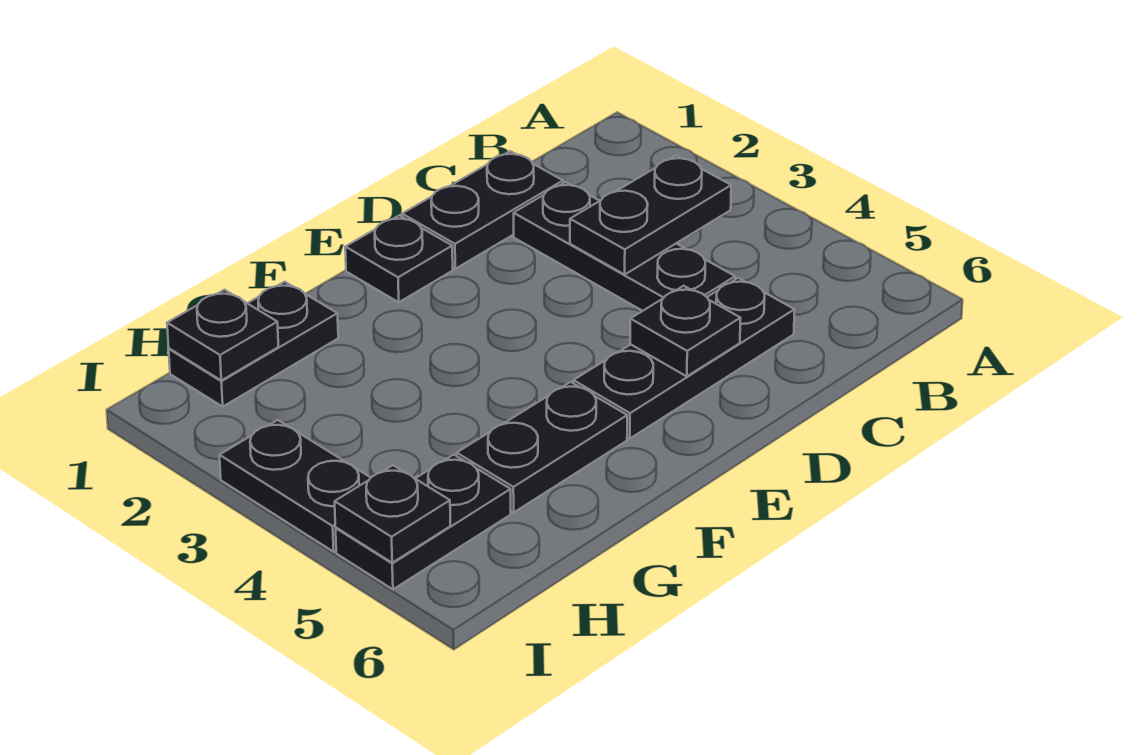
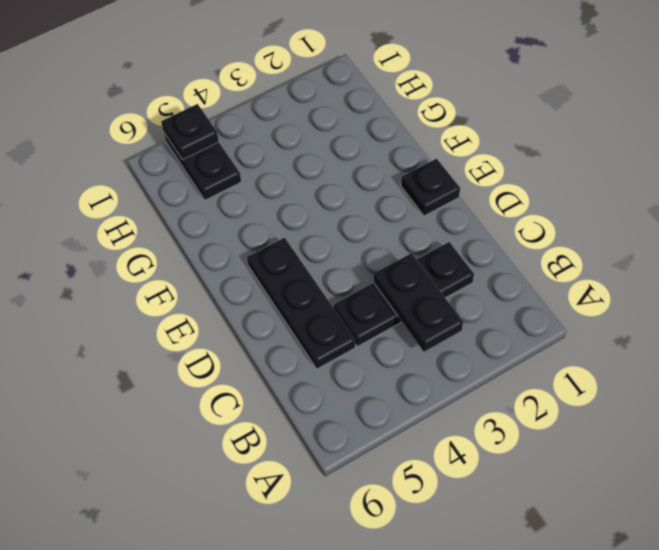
none -> black 1x2 plate [402,151,563,269]
none -> black 1x2 plate [457,382,627,512]
none -> black 1x2 plate [169,282,338,407]

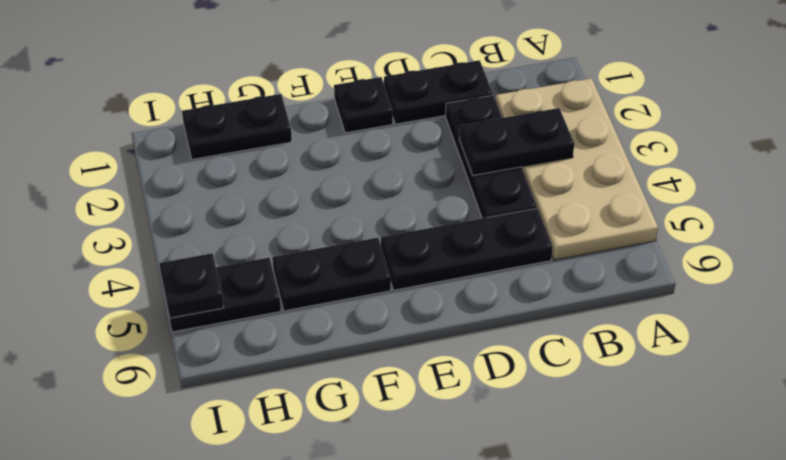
tan 2x4 plate [496,78,658,260] -> none
none -> black 1x2 plate [220,420,371,552]
none -> black 1x1 plate [630,286,741,376]
none -> black 1x1 plate [167,290,279,380]

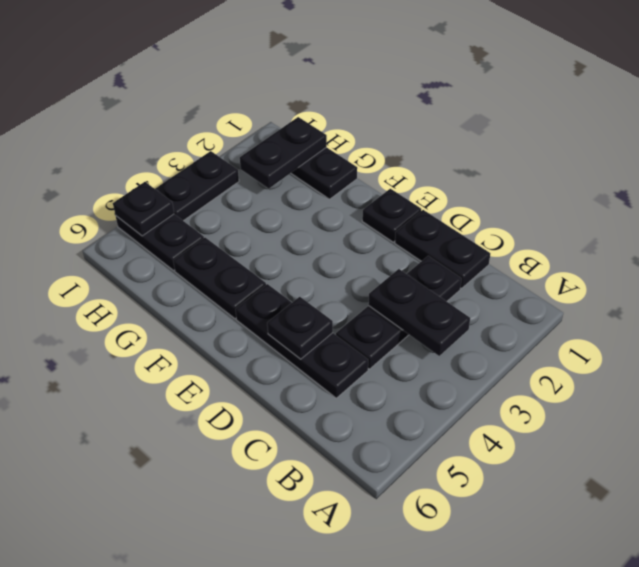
black 1x2 plate [240,117,327,188] -> black 1x1 plate [167,290,279,380]

